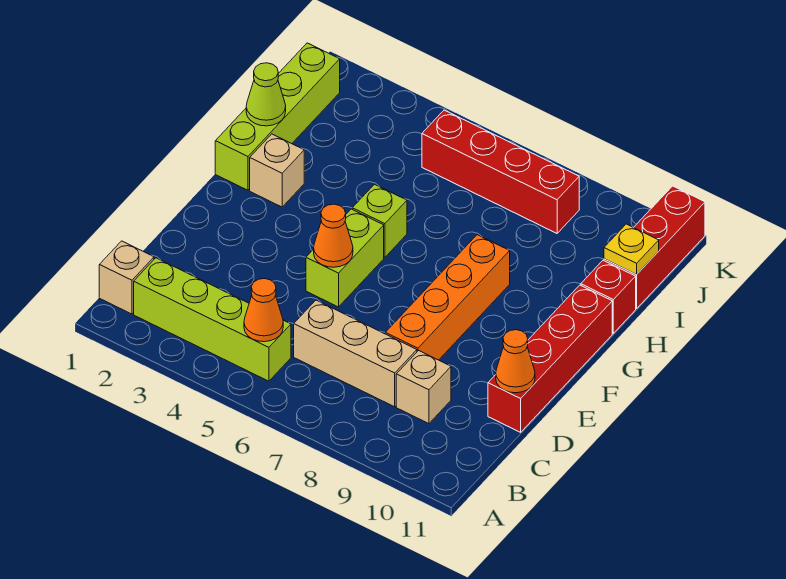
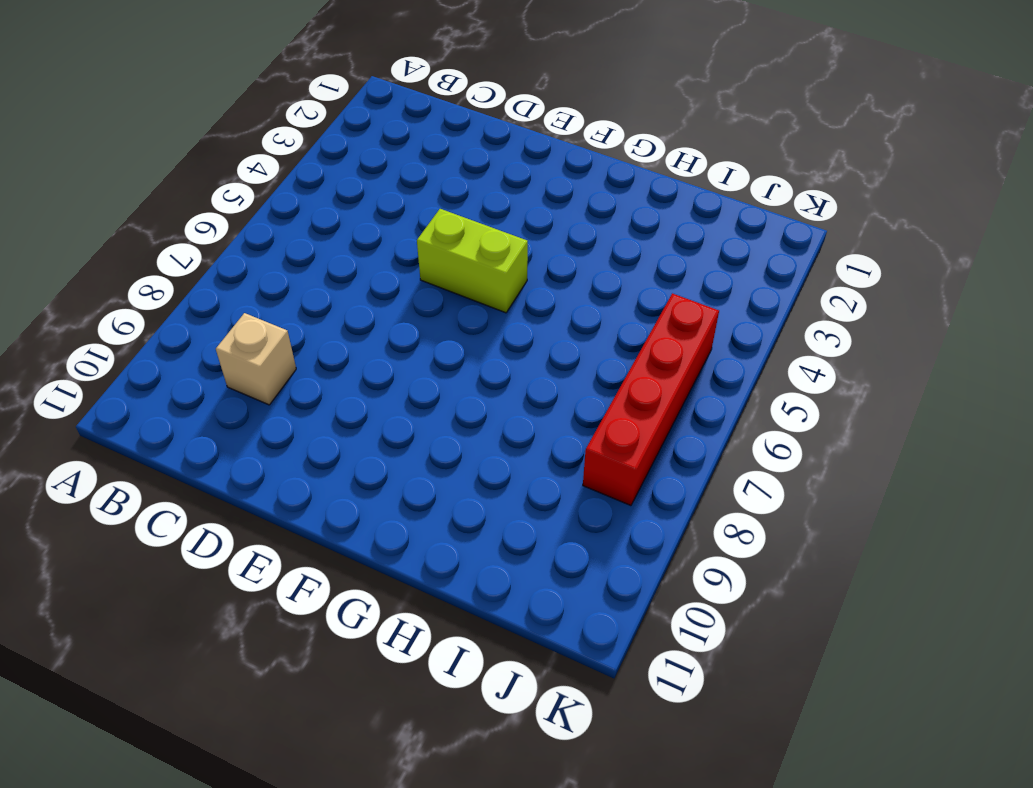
none -> tan 1x1 brick [99,241,154,314]
none -> lime 1x4 brick [134,258,291,381]
none -> tan 1x3 brick [294,300,417,407]

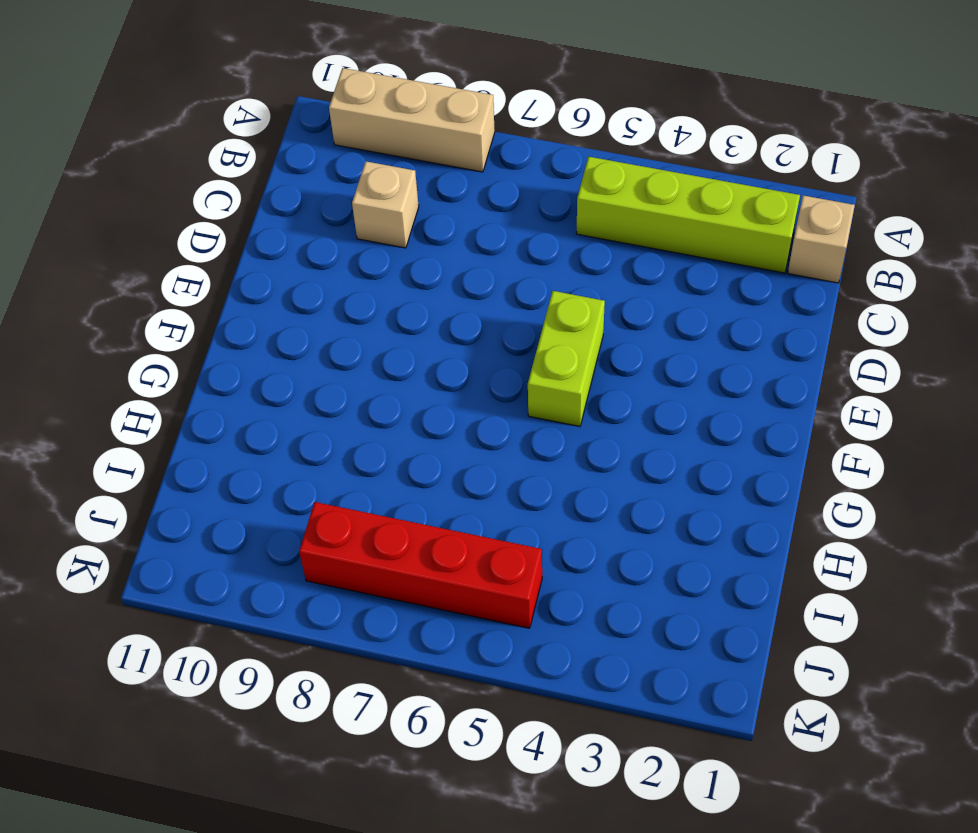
tan 1x3 brick [329,68,495,172] -> tan 1x3 brick moved to [294,300,417,407]
none -> orange 1x4 brick [385,235,510,360]
none -> red 1x4 brick [488,285,612,432]
none -> lime 1x4 brick [215,43,340,190]

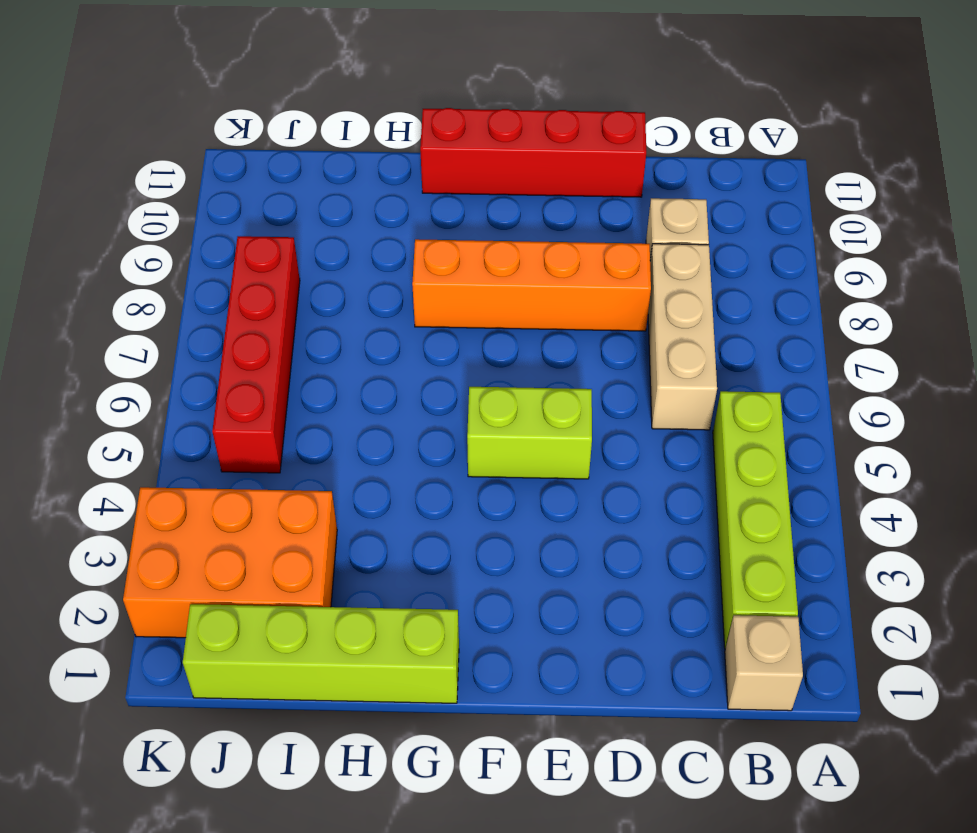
orange 2x3 brick [123,487,337,638] -> none
none -> tan 1x1 brick [250,134,304,207]
none -> lime 1x1 brick [352,184,407,257]
none -> red 1x1 brick [581,260,636,333]

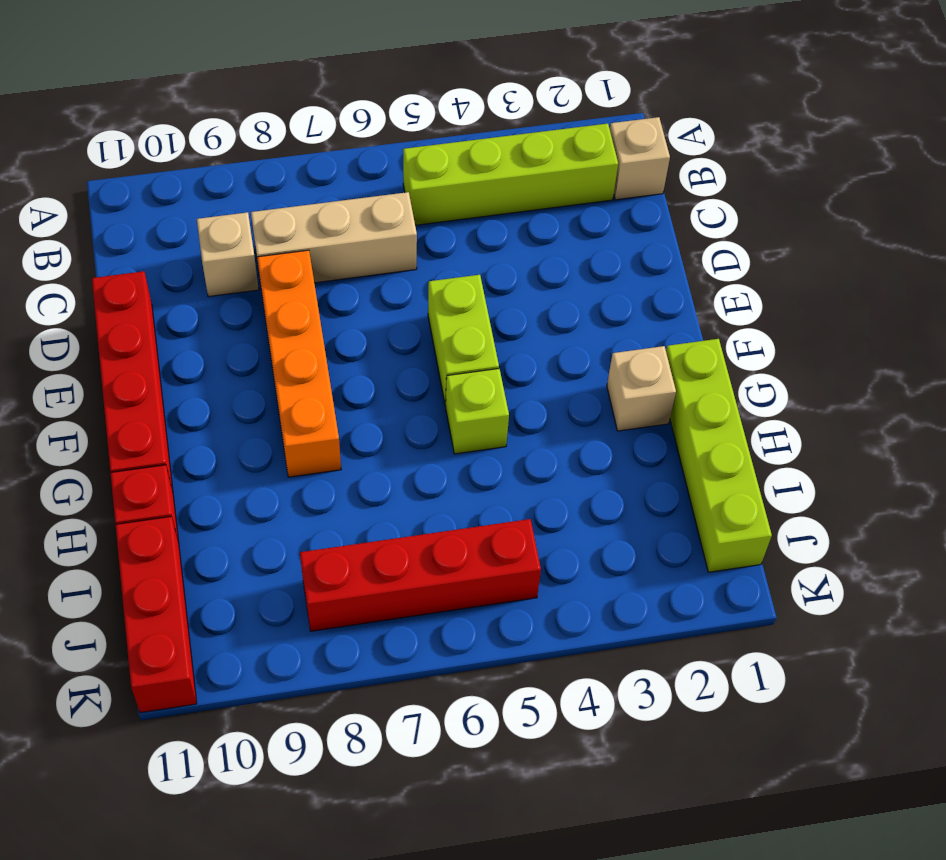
none -> orange 1x1 cone [244,279,283,342]
none -> orange 1x1 cone [496,330,535,393]
none -> orange 1x1 cone [314,204,353,267]

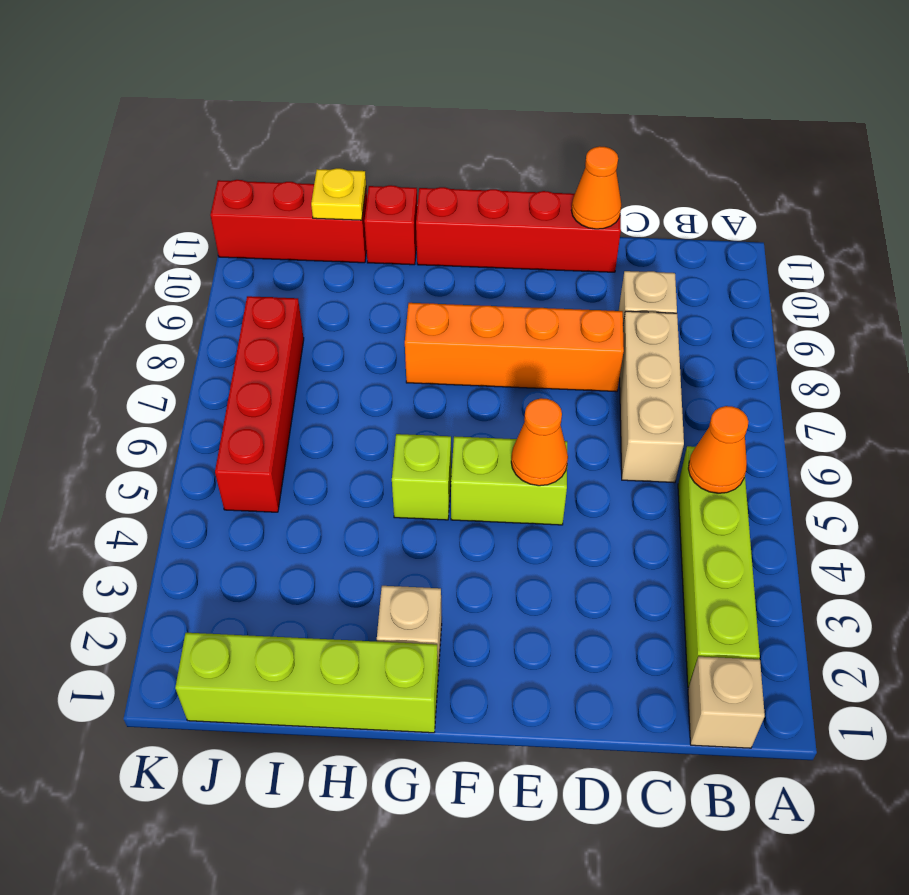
none -> lime 1x1 cone [246,63,286,126]

